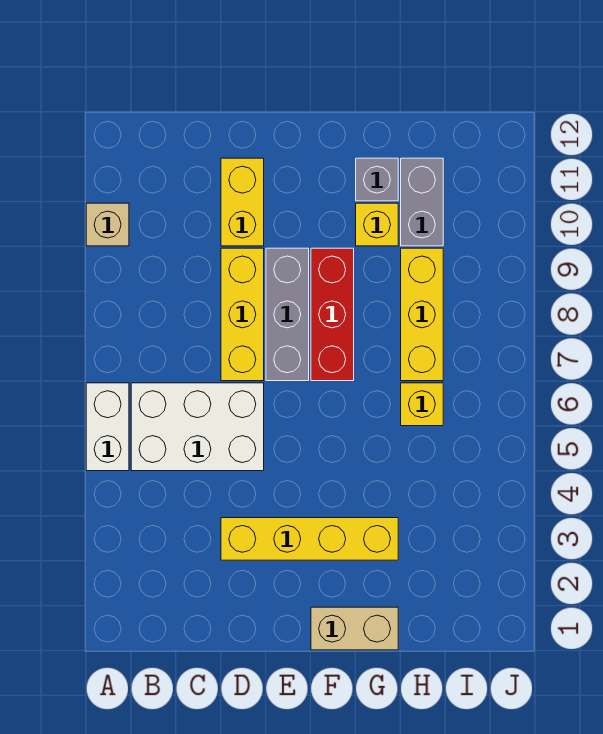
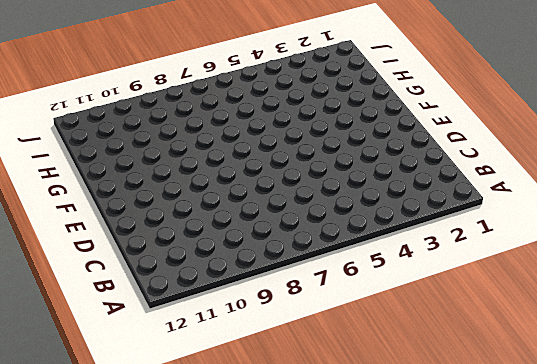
none -> white 1x2 brick [86,383,129,471]
none -> tan 1x1 brick [86,203,129,246]
none -> white 2x3 brick [131,383,264,471]

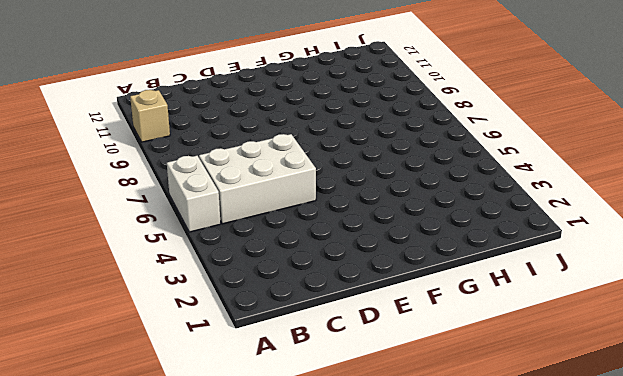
none -> yellow 1x4 brick [221,518,398,560]
none -> yellow 1x3 brick [221,248,264,381]
none -> yellow 1x2 brick [221,158,264,246]

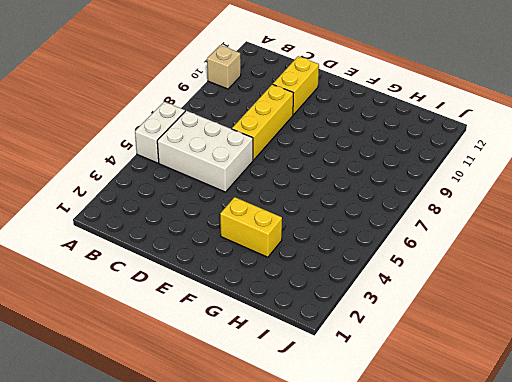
yellow 1x2 brick [220,197,282,257] -> yellow 1x4 brick [221,518,398,560]
none -> grey 1x3 brick [266,248,309,381]
none -> tan 1x2 brick [311,607,398,650]
none -> red 1x3 brick [311,248,354,381]

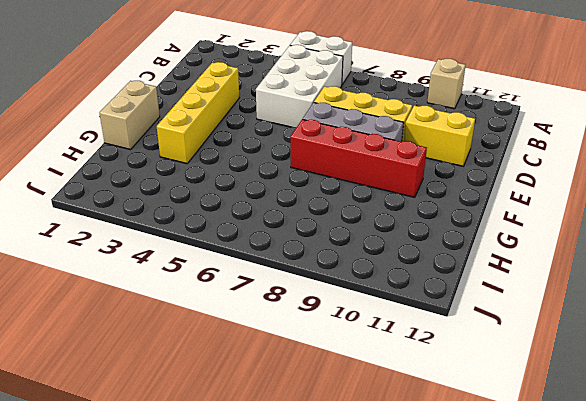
red 1x4 brick [291,119,427,197] -> red 1x3 brick [311,248,354,381]
none -> yellow 1x1 brick [356,203,398,246]
none -> grey 1x1 brick [356,158,398,201]
none -> yellow 1x1 brick [401,383,443,426]

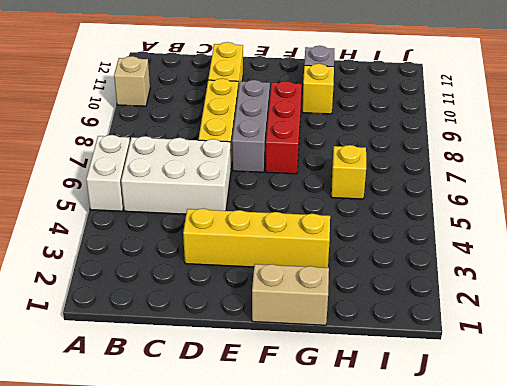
none -> yellow 1x3 brick [401,248,443,381]
none -> grey 1x2 brick [401,158,443,246]

